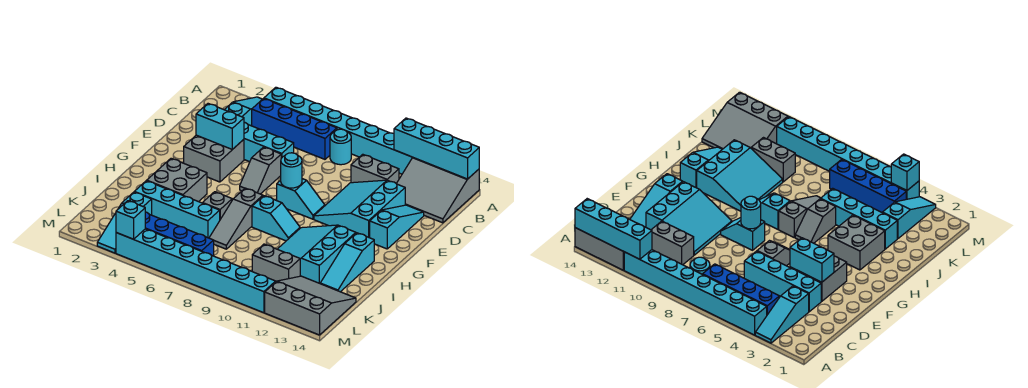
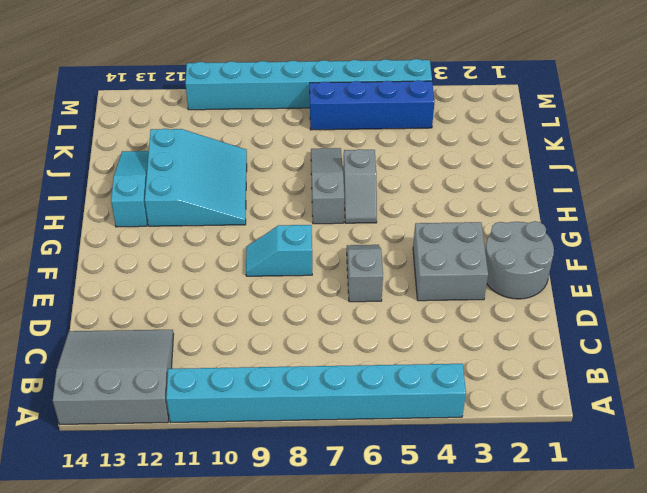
grey 2x2 round brick [485,221,554,299] -> none
none -> cyan 1x3 slope [224,97,262,126]
none -> blue 1x4 brick [252,99,337,159]
none -> cyan 1x1 round brick [330,129,351,165]

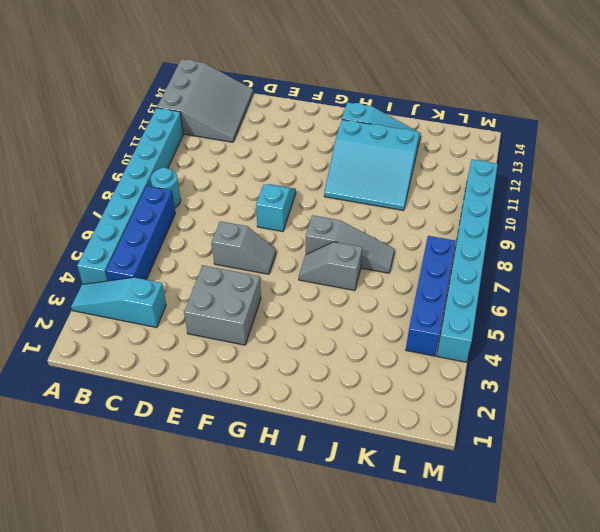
none -> grey 1x2 brick [351,154,399,183]
none -> cyan 1x4 brick [244,122,294,162]
none -> cyan 3x3 slope [314,180,405,238]

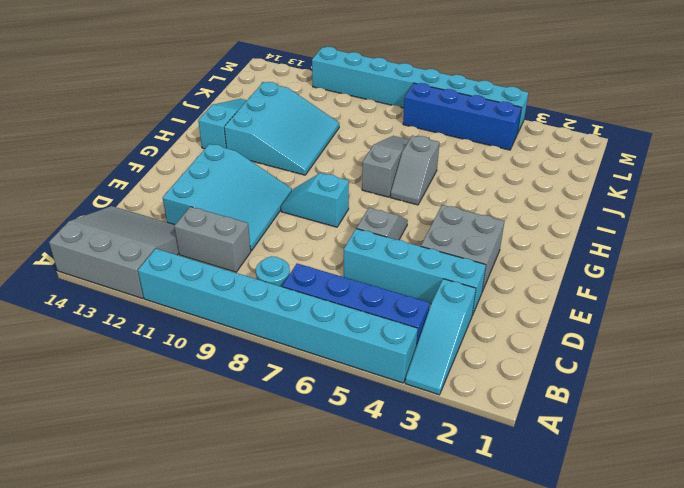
none -> cyan 1x3 slope [370,205,424,249]
none -> grey 2x2 brick [147,159,207,202]
none -> cyan 1x2 slope [252,196,300,241]

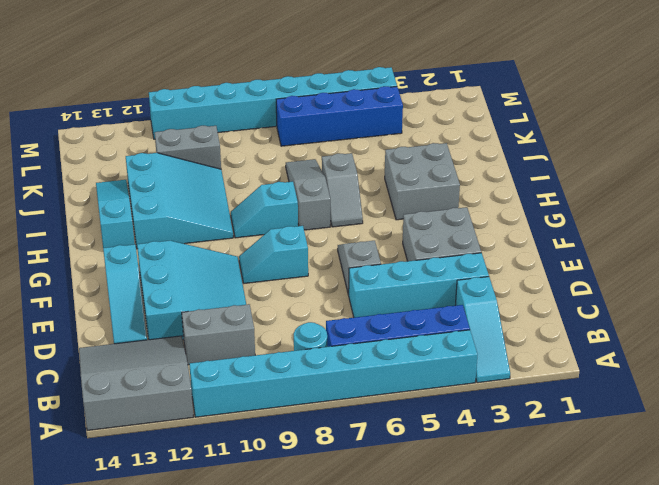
none -> cyan 1x4 brick [135,181,220,238]
none -> cyan 1x3 slope [97,192,152,253]
none -> grey 3x3 slope [265,276,356,335]

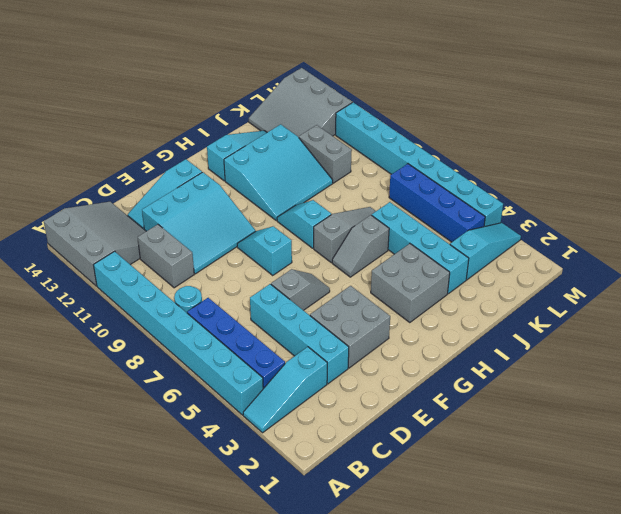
none -> cyan 1x4 brick [394,118,479,179]
none -> cyan 1x2 brick [196,104,244,149]
none -> cyan 1x1 round brick [281,153,302,188]

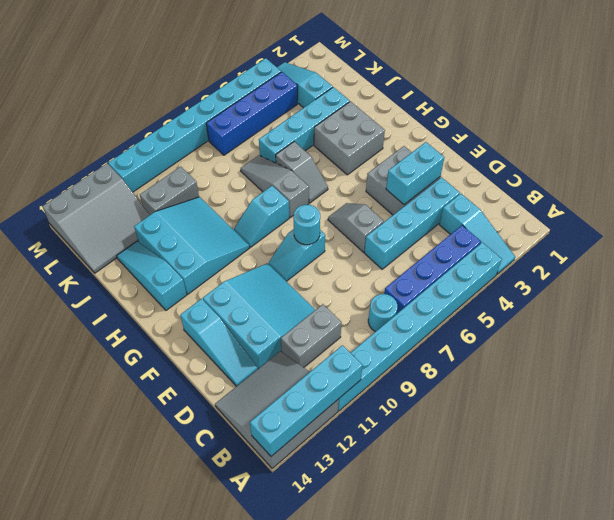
none -> cyan 1x1 brick [116,201,145,239]

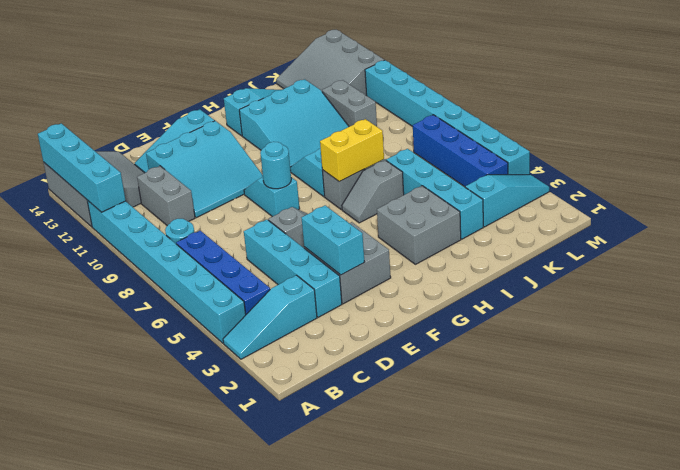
yellow 1x2 brick [320,119,384,182] -> none
none -> cyan 1x1 brick [116,201,145,239]

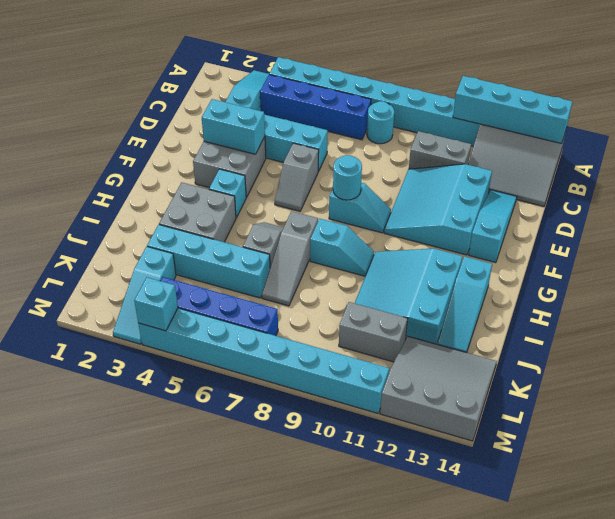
cyan 1x1 brick [209,169,246,218] -> none

